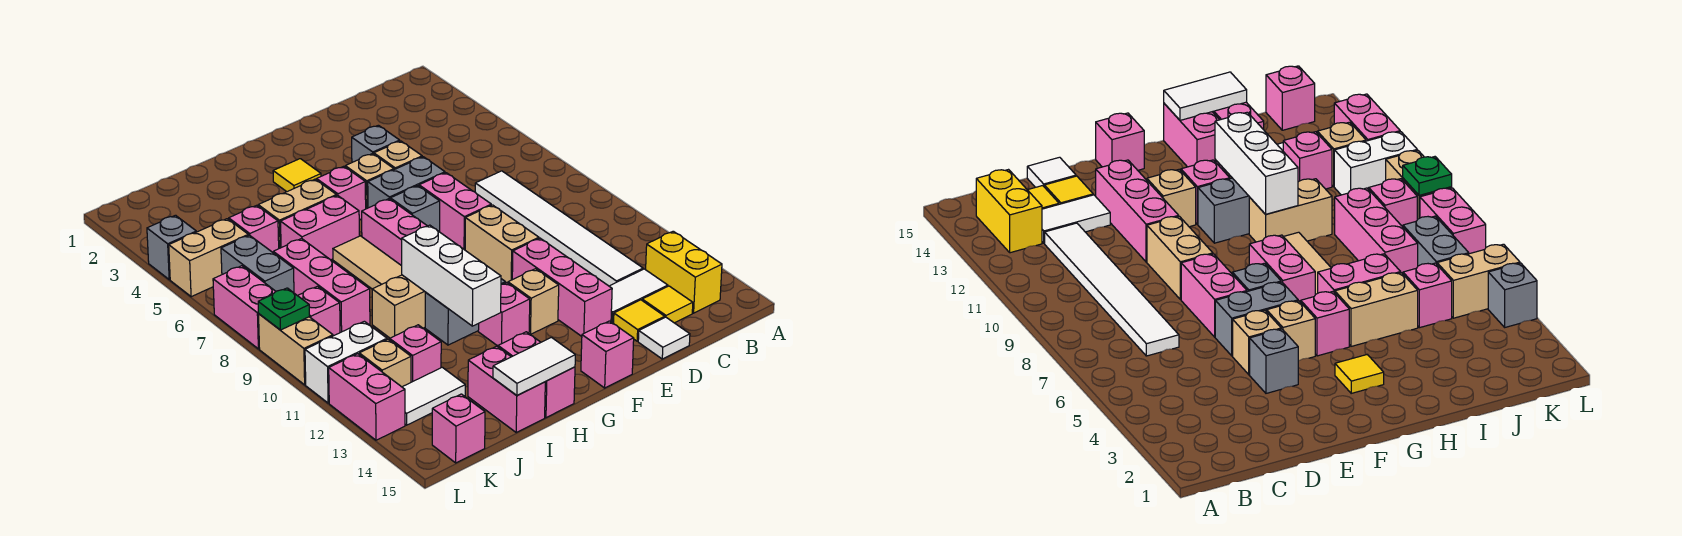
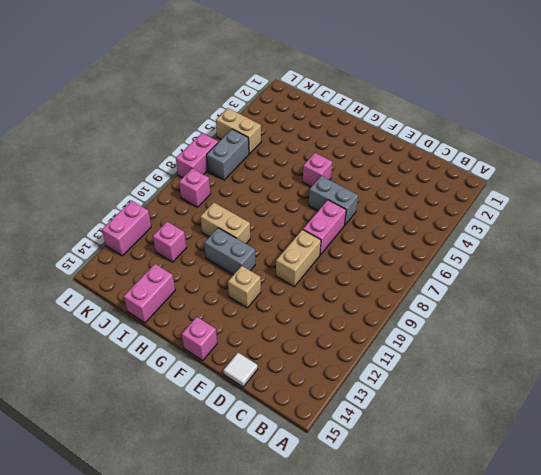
none -> yellow 1x2 brick [646,231,722,313]
none -> white 1x6 tile [475,171,643,286]
none -> white 1x2 tile [609,269,668,323]
none -> yellow 1x1 tile [642,286,693,323]

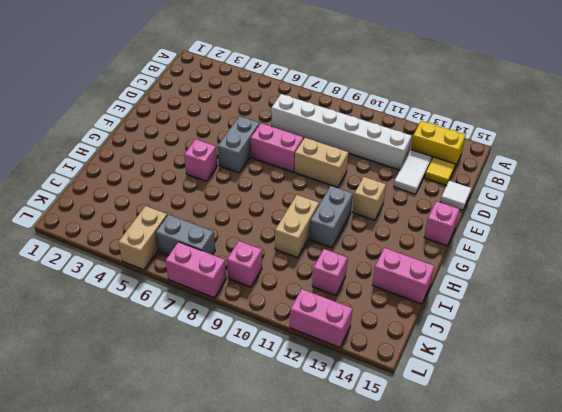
white 1x6 brick [271,94,412,170] -> white 1x6 tile [475,171,643,286]
none -> yellow 1x1 tile [613,300,665,341]
none -> grey 1x1 brick [352,125,400,162]
none -> tan 1x1 brick [374,141,422,170]
none -> pink 1x3 brick [512,238,612,336]

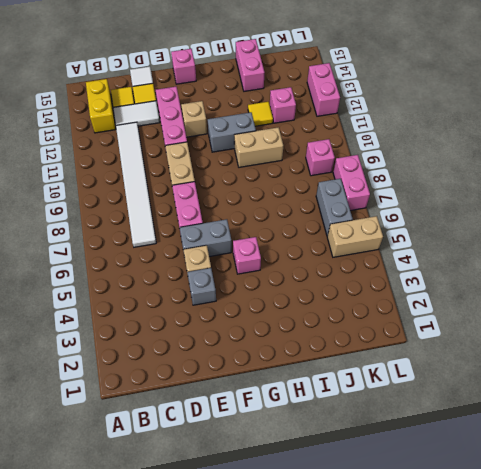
yellow 1x1 tile [248,102,273,126] -> yellow 1x1 tile moved to [273,159,321,192]
none -> tan 1x1 brick [345,153,394,209]
none -> grey 1x1 brick [391,186,440,232]
none -> pink 1x2 brick [362,199,427,266]
none -> pink 1x1 brick [478,283,530,346]

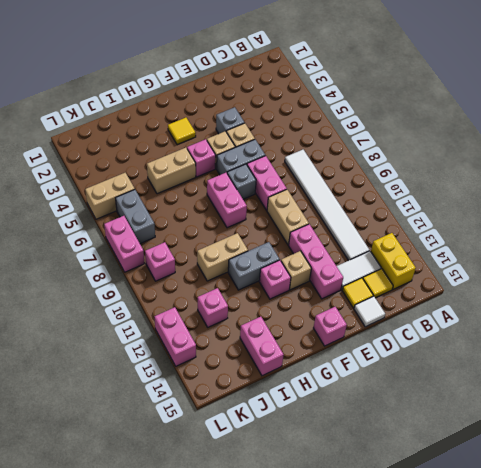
none -> pink 1x2 brick [281,195,359,260]
none -> tan 1x3 tile [333,236,402,289]
none -> pink 1x2 brick [498,332,575,418]
none -> pink 1x1 brick [229,205,279,252]

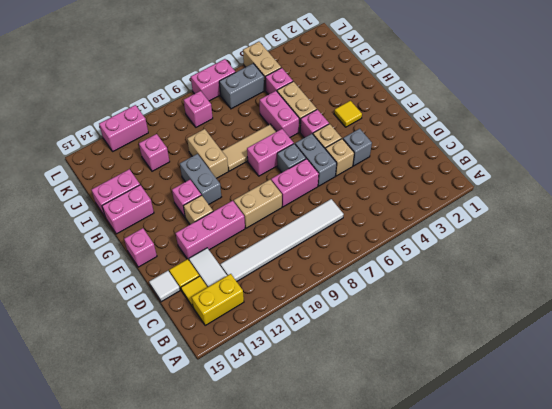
none -> pink 1x3 brick [273,239,370,333]
none -> white 1x2 tile [402,367,465,425]
none -> white 1x2 brick [305,321,387,403]
none -> tan 1x1 brick [359,339,411,387]

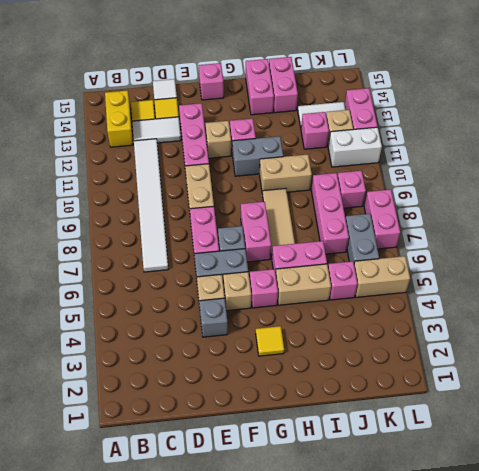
none -> pink 1x1 brick [432,394,485,463]
none -> grey 1x1 brick [147,215,196,280]
none -> tan 1x2 brick [259,314,333,385]
none -> white 1x3 brick [402,225,501,326]

